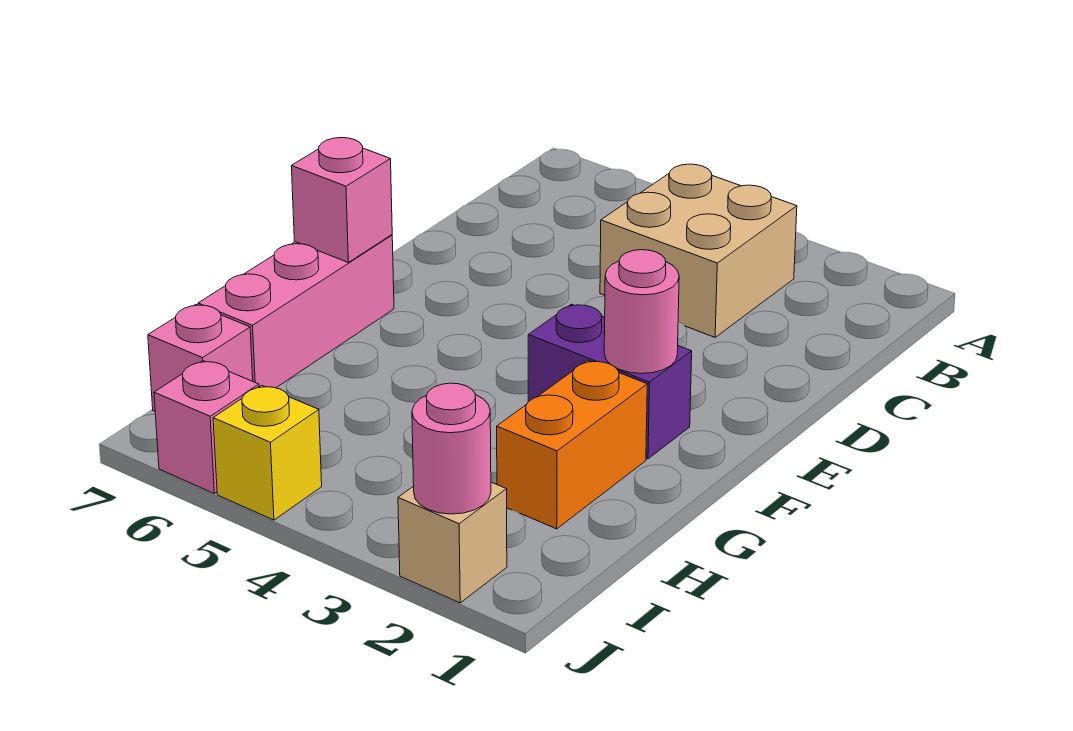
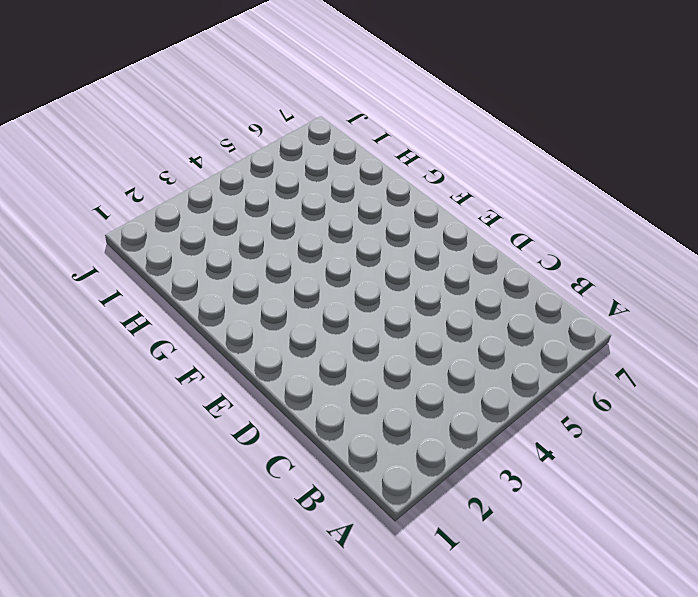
none -> tan 2x2 brick [600,164,797,337]
none -> purple 1x2 brick [528,304,692,459]

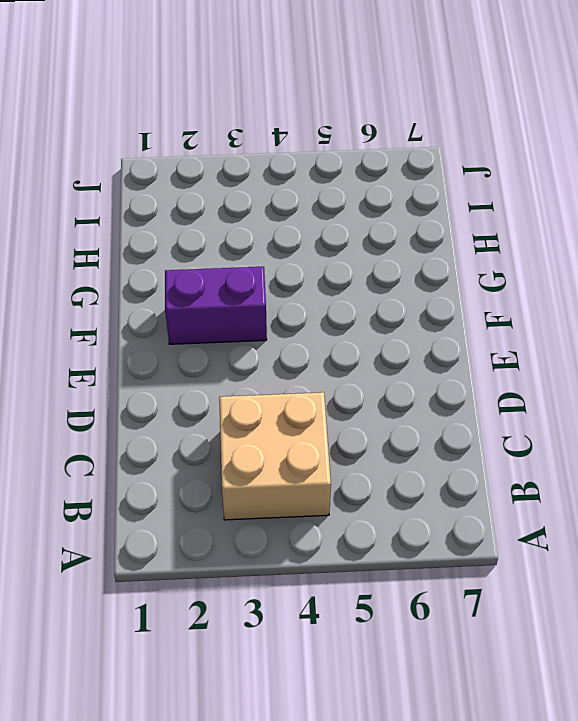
none -> pink 1x3 brick [198,235,394,388]
none -> orange 1x2 brick [497,360,647,529]

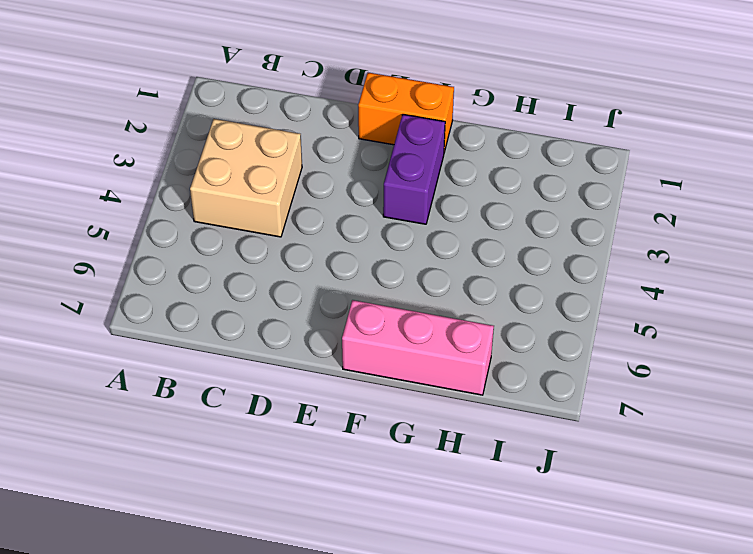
orange 1x2 brick [358,73,454,152] -> orange 1x2 brick moved to [497,360,647,529]
none -> pink 1x1 brick [148,305,253,411]
none -> tan 1x1 brick [398,482,507,603]

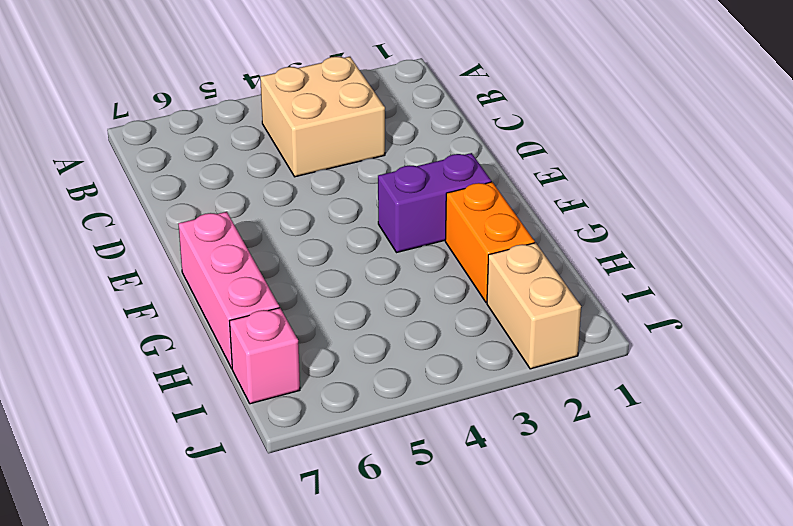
tan 1x2 brick [487,243,581,369] -> tan 1x1 brick [398,482,507,603]
none -> yellow 1x1 brick [213,385,322,520]
none -> pink 1x1 brick [154,361,259,494]

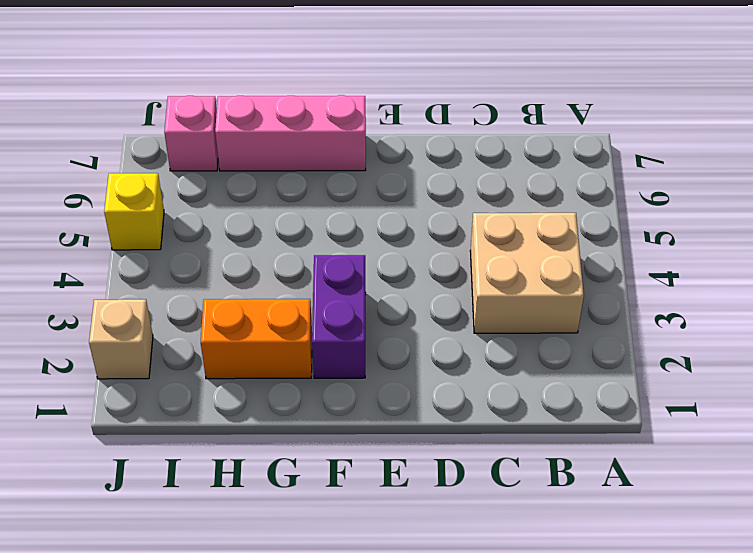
none -> pink 1x1 brick [154,361,259,494]
none -> pink 1x1 round brick [604,250,679,374]

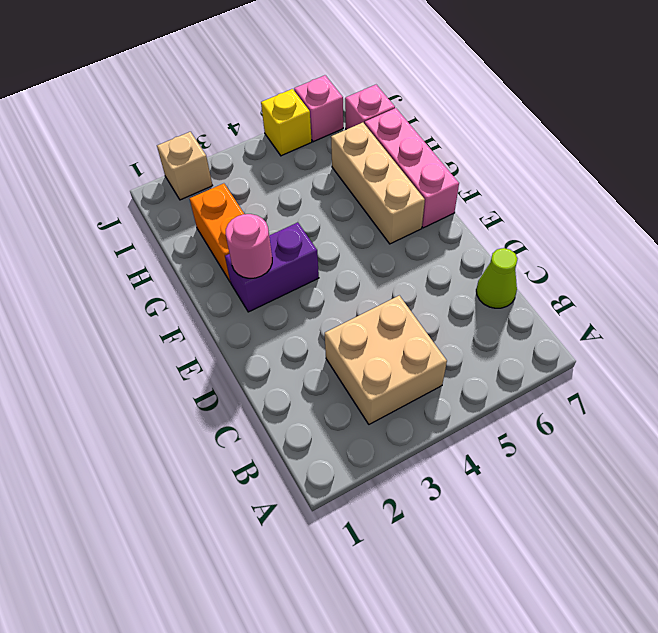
lime 1x1 cone [476,248,518,308] -> none
tan 1x3 brick [331,123,425,244] -> none
none -> pink 1x1 brick [291,138,392,262]
none -> pink 1x1 round brick [412,383,491,514]

